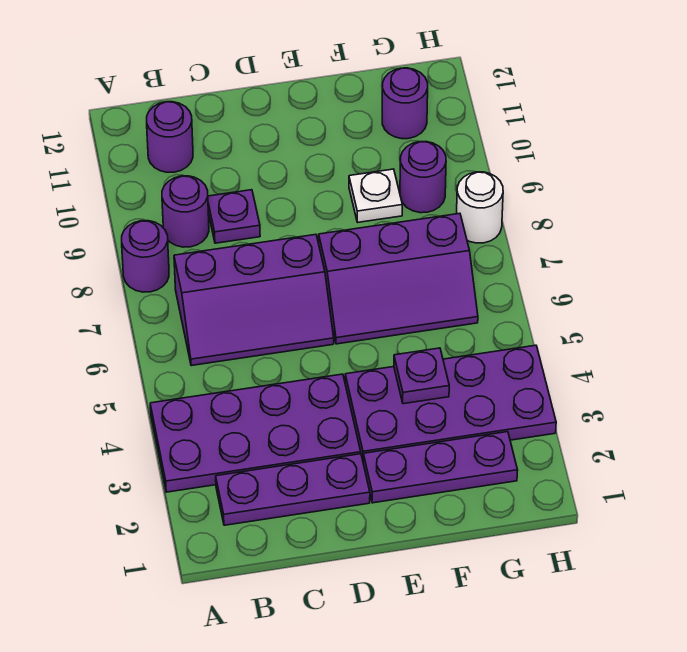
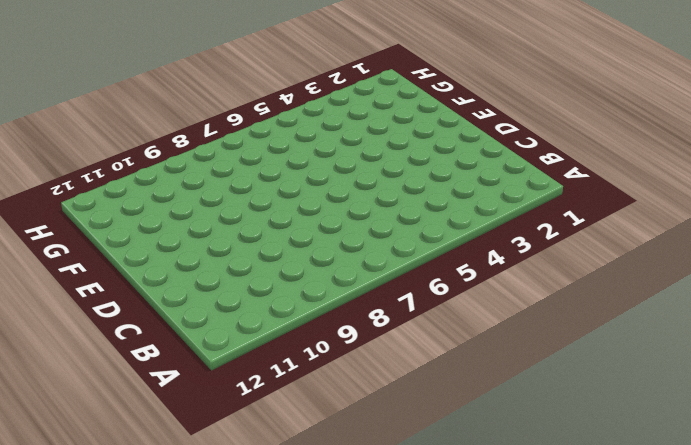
none -> purple 2x4 plate [150,374,361,492]
none -> purple 1x1 round brick [122,221,169,292]
none -> purple 1x3 plate [216,454,370,525]

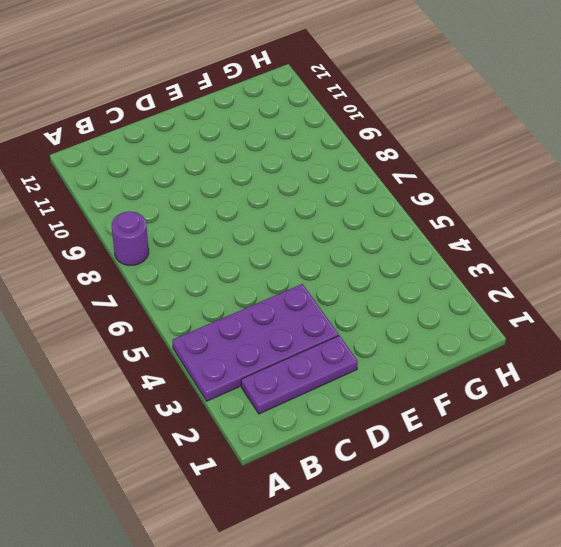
none -> purple 2x3 slope [174,235,334,366]
none -> purple 1x1 round brick [162,176,209,247]
none -> purple 1x1 round brick [147,102,193,172]

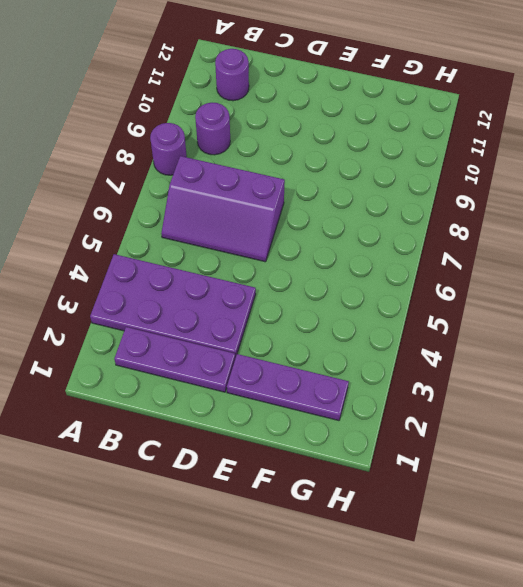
none -> purple 1x1 plate [208,190,260,243]
none -> purple 2x4 plate [345,345,556,460]
none -> purple 2x3 slope [319,213,478,344]

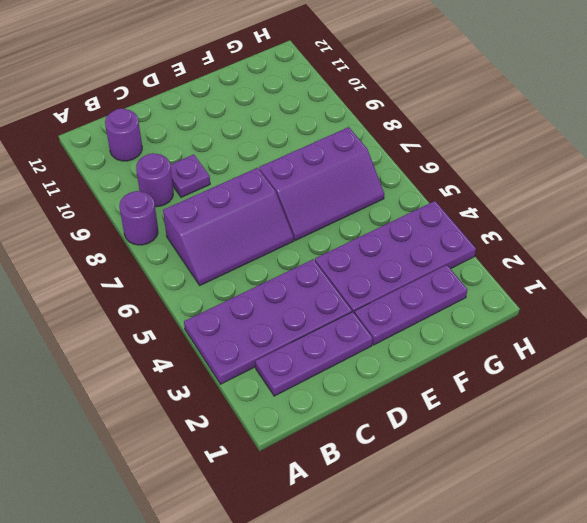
none -> white 1x1 plate [349,169,402,222]
none -> purple 1x1 round brick [400,142,446,213]
none -> purple 1x1 round brick [382,68,428,139]

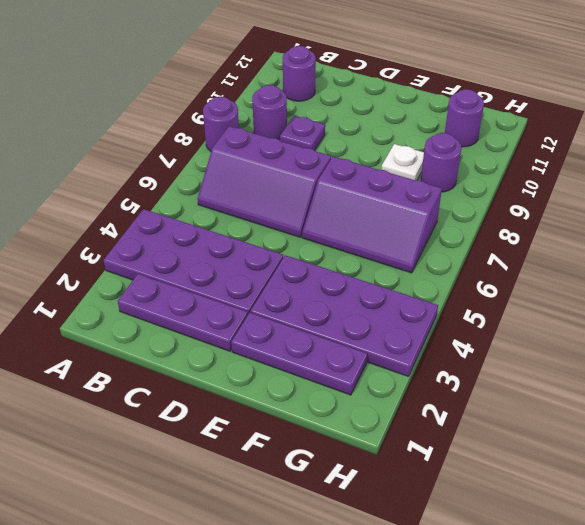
none -> white 1x1 round brick [457,172,503,243]
none -> purple 1x1 plate [394,348,449,404]

